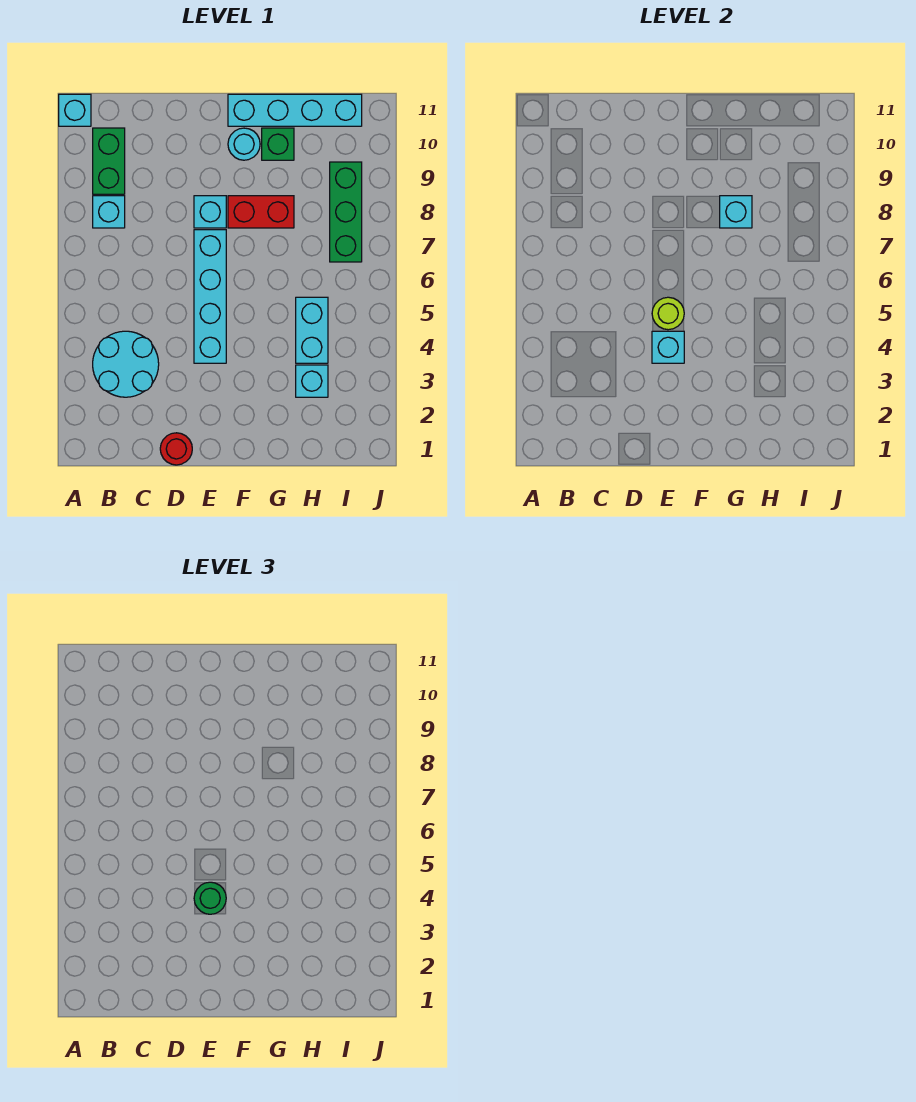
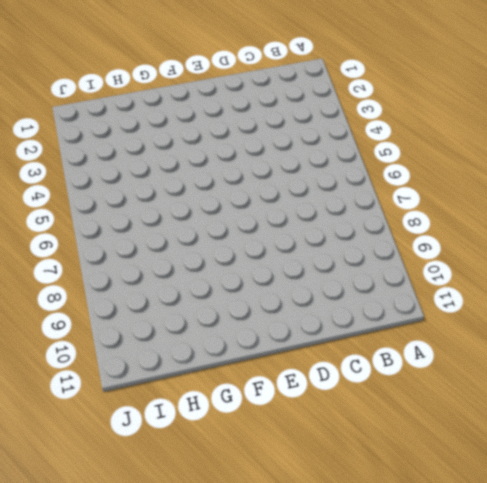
none -> cyan 1x1 brick [59,94,91,126]
none -> cyan 2x2 round brick [93,331,159,397]
none -> cyan 1x1 brick [93,196,125,228]

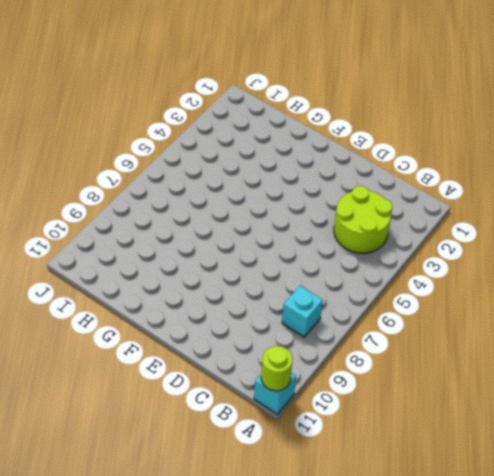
lime 1x1 round brick [261,346,293,391] -> lime 1x1 round brick moved to [652,297,684,330]
lime 2x2 round brick [334,186,393,253] -> cyan 2x2 round brick [93,331,159,397]
none -> green 1x2 brick [93,128,125,194]
none -> red 1x1 round brick [160,433,192,465]
none -> cyan 1x4 brick [194,230,226,363]

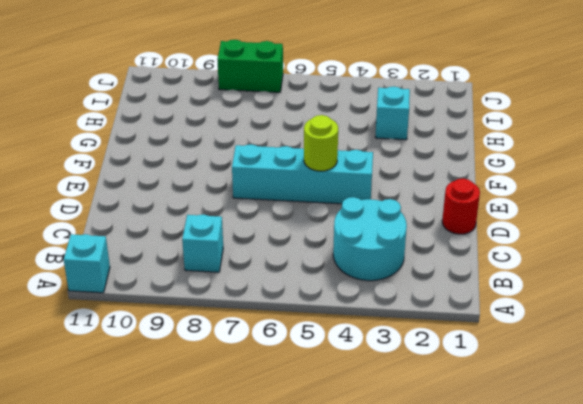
green 1x2 brick [217,40,283,92] -> green 1x2 brick moved to [93,128,125,194]
none -> cyan 1x1 brick [194,196,226,228]
none -> red 1x2 brick [228,196,294,228]
none -> cyan 1x1 round brick [228,128,260,160]

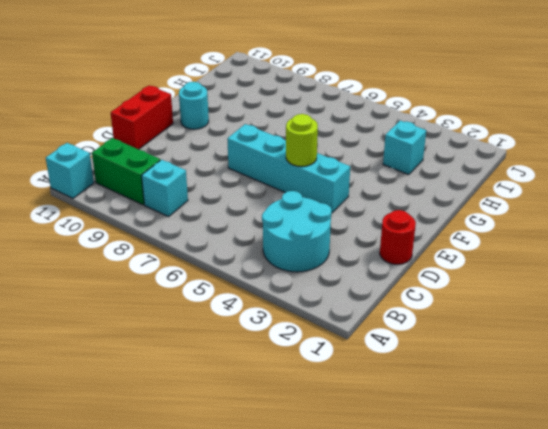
red 1x2 brick [111,85,173,149] -> red 1x2 brick moved to [228,196,294,228]
none -> cyan 1x1 brick [194,196,226,228]
none -> cyan 1x4 brick [228,94,362,126]
none -> green 1x1 brick [262,128,294,160]

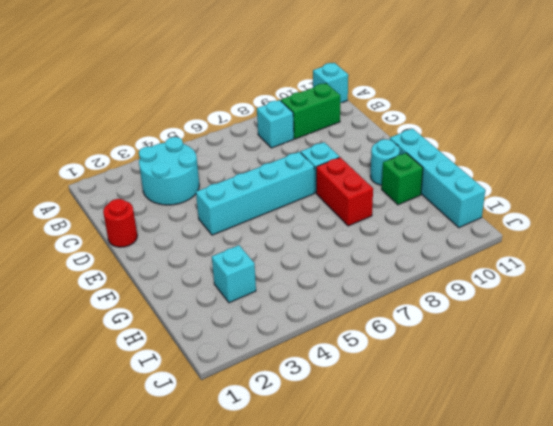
none -> cyan 1x2 brick [296,297,328,363]
none -> green 1x3 brick [330,162,362,262]
none -> cyan 1x1 brick [652,331,684,363]

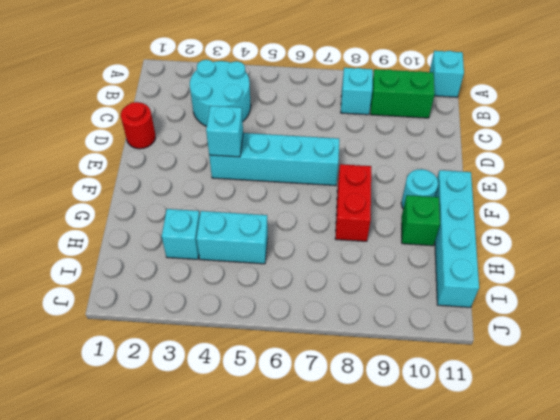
none -> cyan 1x1 brick [194,196,226,228]
none -> green 1x3 brick [330,162,362,262]
none -> lime 1x1 round brick [652,297,684,330]

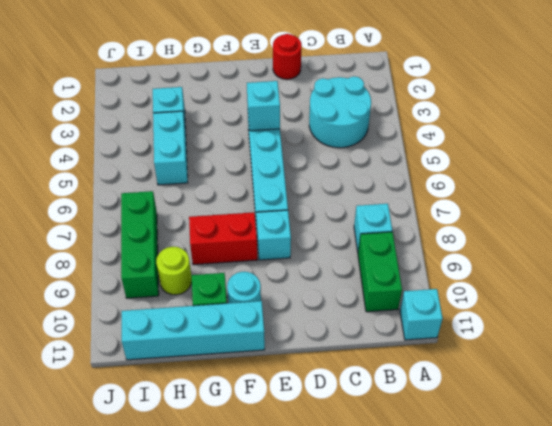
lime 1x1 round brick [156,247,192,295] -> lime 1x1 round brick moved to [652,297,684,330]
none -> cyan 1x1 brick [720,196,752,228]
none -> green 1x1 round brick [194,882,226,914]

